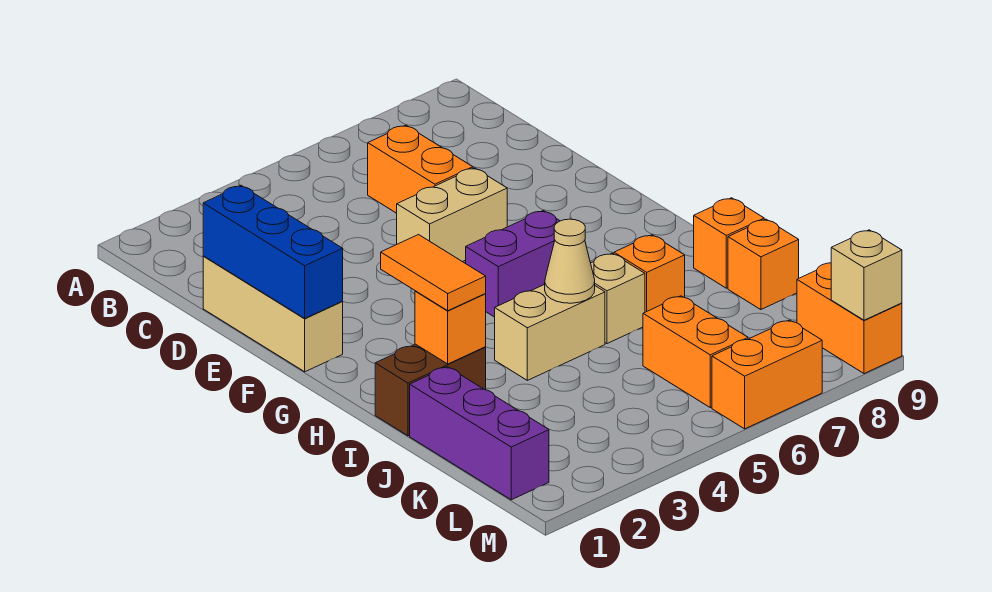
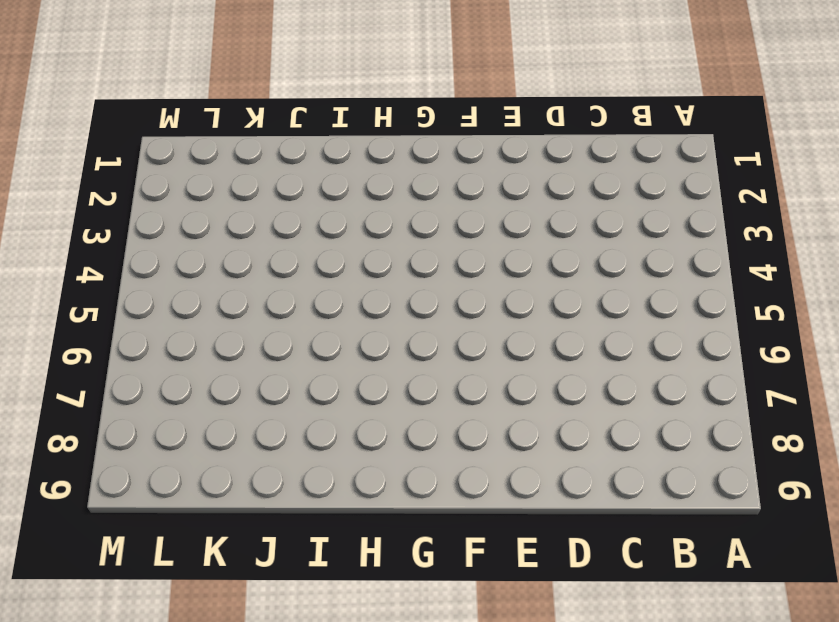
none -> orange 1x2 brick [368,125,473,213]
none -> tan 1x3 brick [203,256,343,372]
none -> tan 1x2 brick [397,168,507,262]

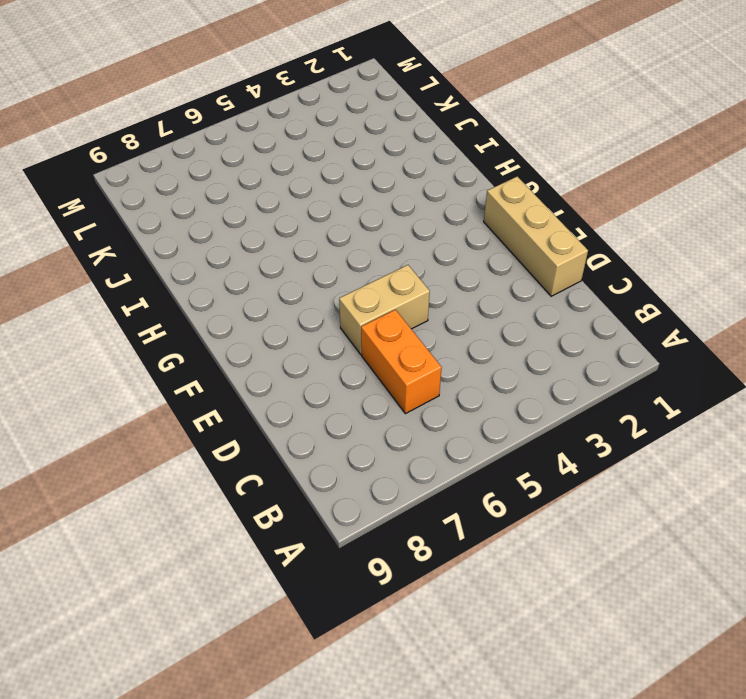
none -> purple 1x2 brick [466,211,560,317]
none -> brown 1x2 brick [375,344,486,436]
none -> tan 1x2 brick [495,284,605,380]

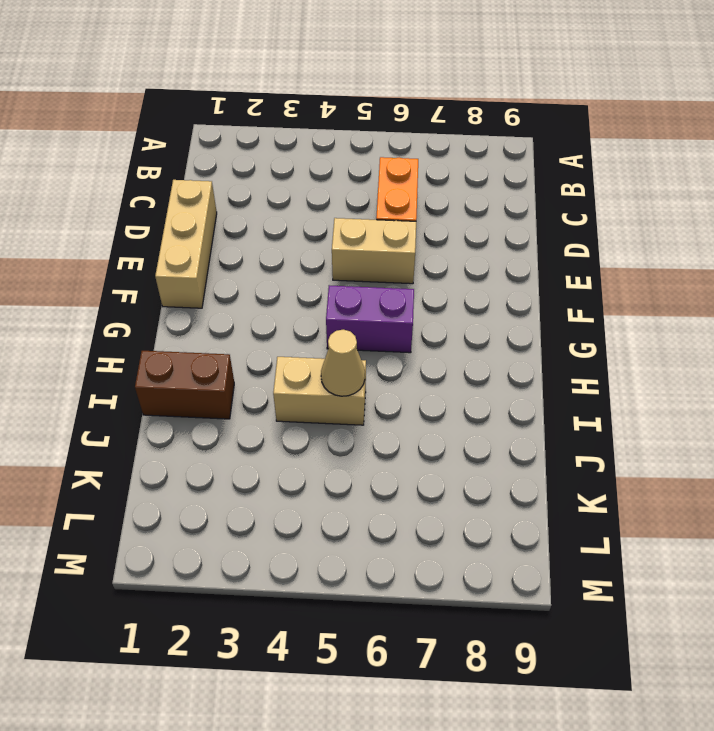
none -> tan 1x1 brick [591,253,645,344]
none -> orange 1x1 brick [614,235,685,312]
none -> orange 1x1 brick [694,198,764,288]

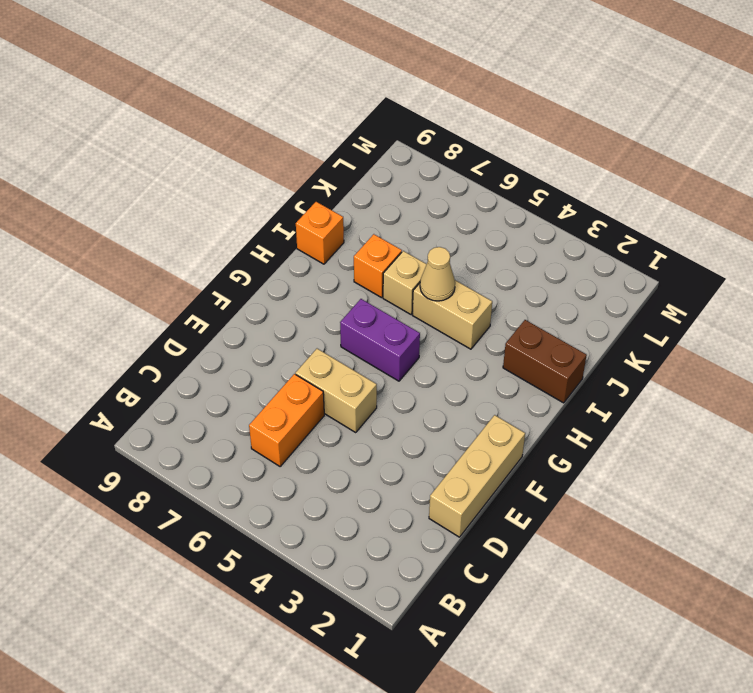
none -> purple 1x3 brick [410,367,549,500]
none -> orange 1x1 brick [728,219,799,310]
none -> orange 1x2 brick [643,296,748,407]

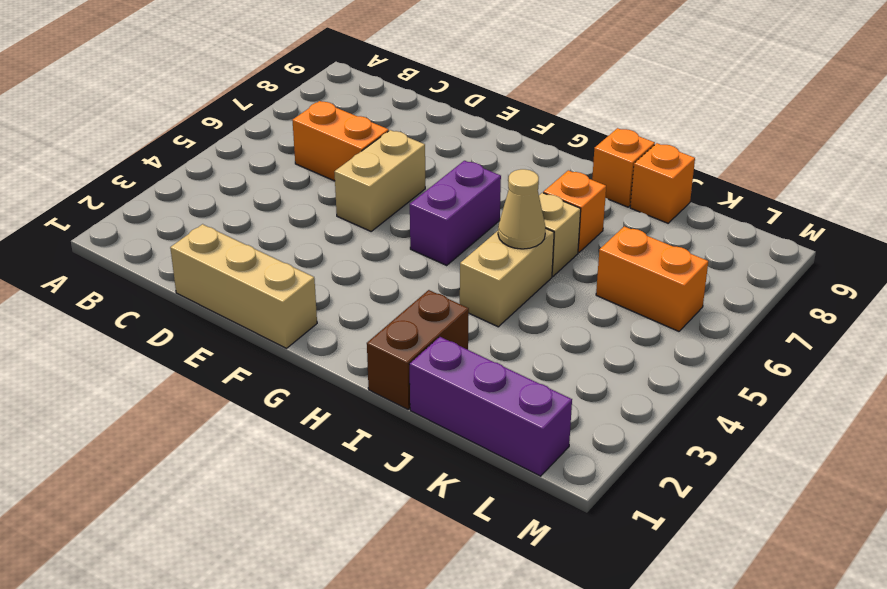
none -> orange 1x2 brick [797,263,902,374]
none -> orange 1x2 brick [712,320,822,429]
none -> blue 1x3 brick [203,185,343,318]

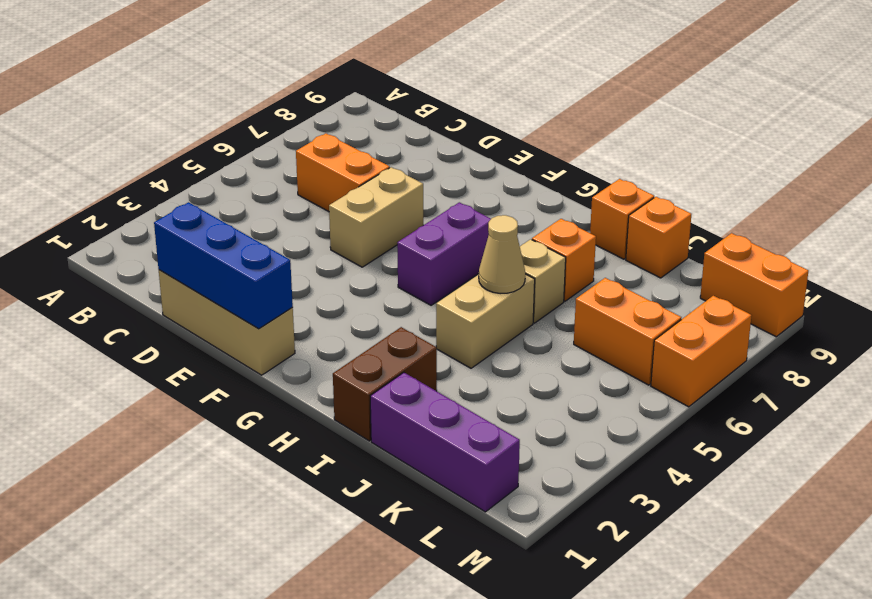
none -> orange 1x1 brick [415,291,486,364]
none -> tan 1x1 brick [831,230,902,320]
none -> orange 1x2 tile [381,235,486,311]

